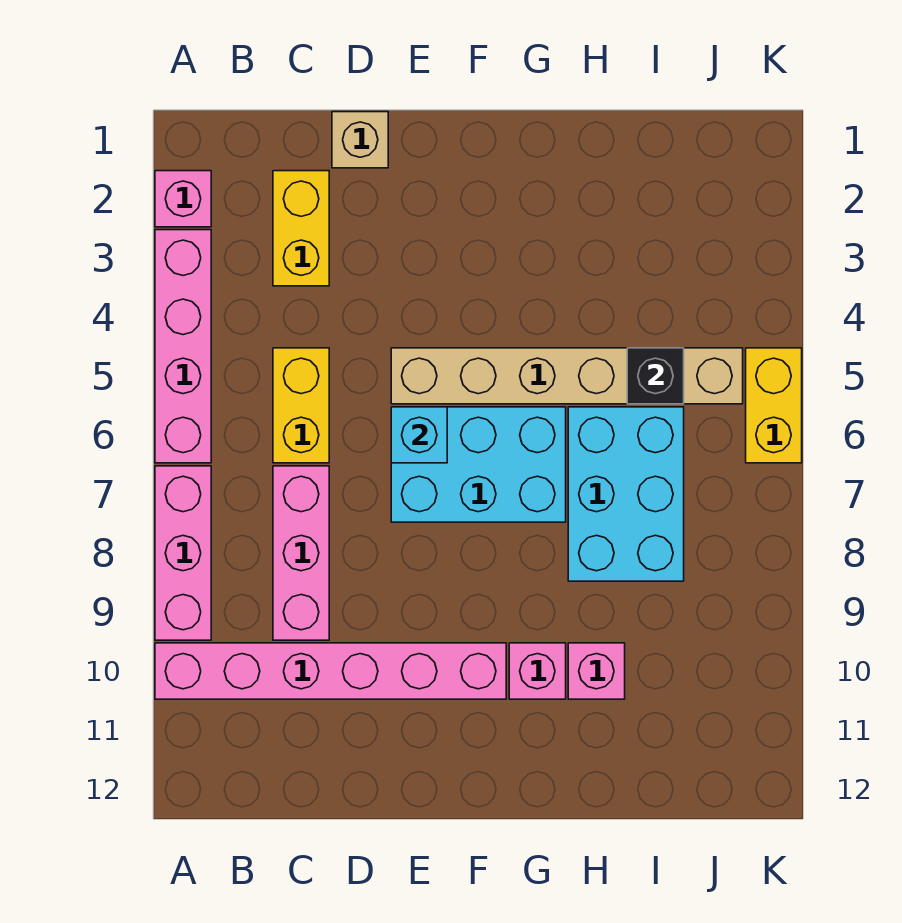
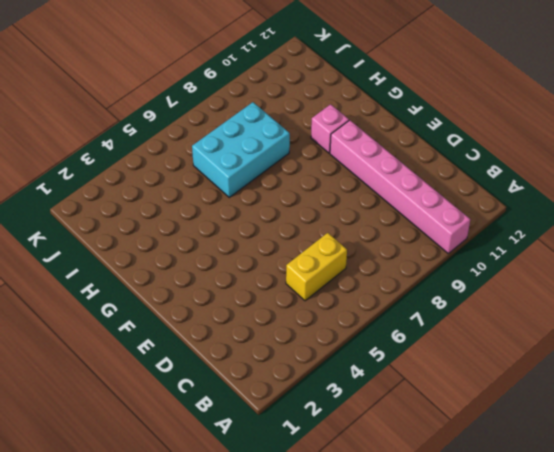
none -> pink 1x1 brick [155,171,211,227]
none -> pink 1x4 brick [155,230,211,463]
none -> pink 1x3 brick [155,466,211,640]

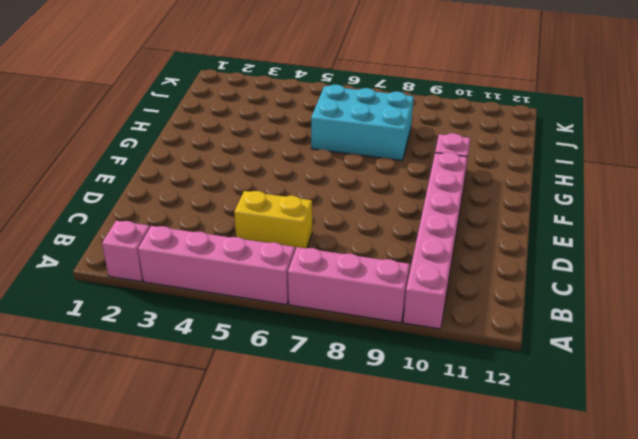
none -> yellow 1x2 brick [273,171,329,286]
none -> pink 1x3 brick [273,466,329,640]
none -> tan 1x1 brick [332,112,388,168]

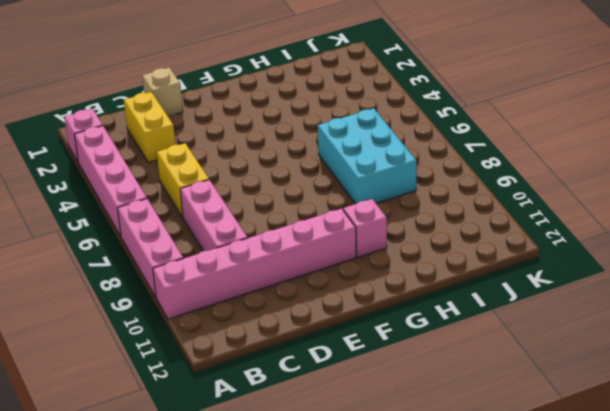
none -> tan 1x6 brick [391,348,743,404]
none -> cyan 2x3 brick [391,407,566,522]
none -> pink 1x1 brick [568,643,625,699]

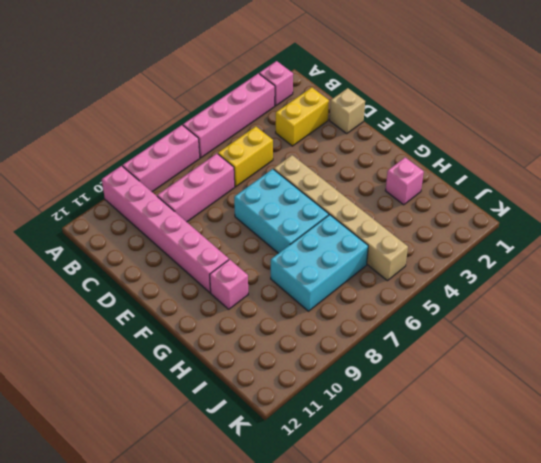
pink 1x1 brick [385,158,424,205] -> pink 1x1 brick moved to [568,643,625,699]
none -> yellow 1x2 brick [746,348,802,463]
none -> cyan 1x1 brick [391,407,447,463]
none -> black 1x1 brick [627,348,684,404]

